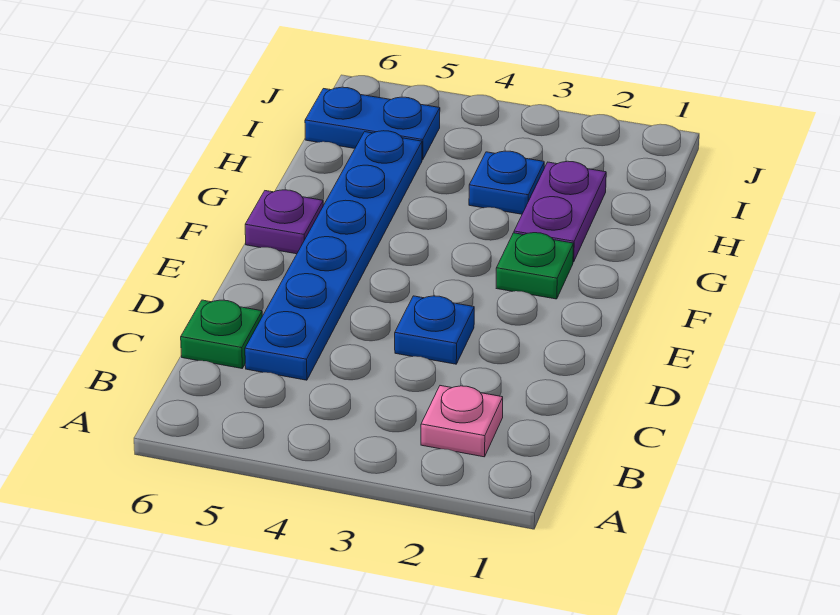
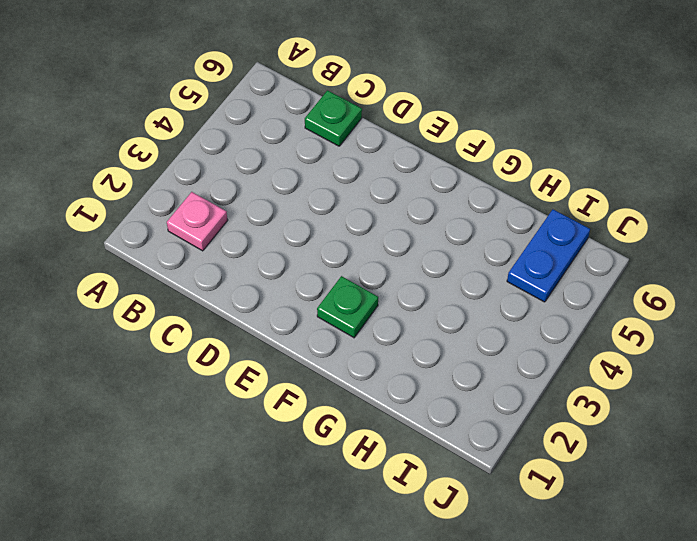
none -> blue 1x6 plate [245,131,422,380]
none -> blue 1x1 plate [395,296,474,364]

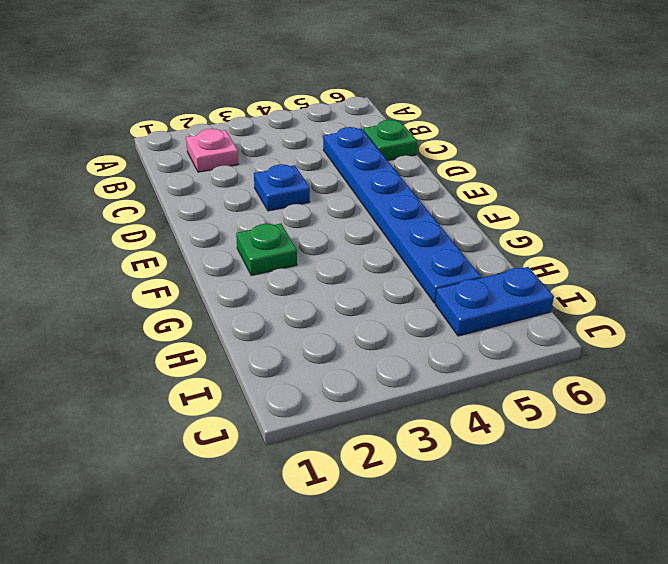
none -> purple 1x1 plate [245,190,323,254]
none -> purple 1x2 plate [514,161,606,262]

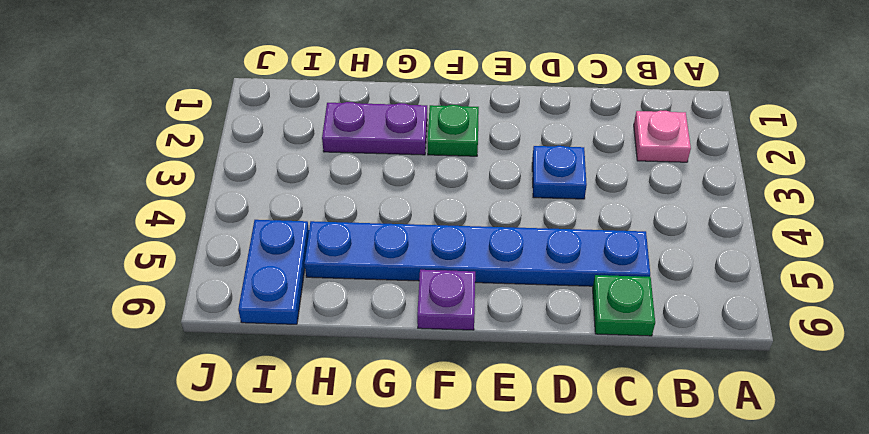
none -> blue 1x1 plate [469,151,544,214]

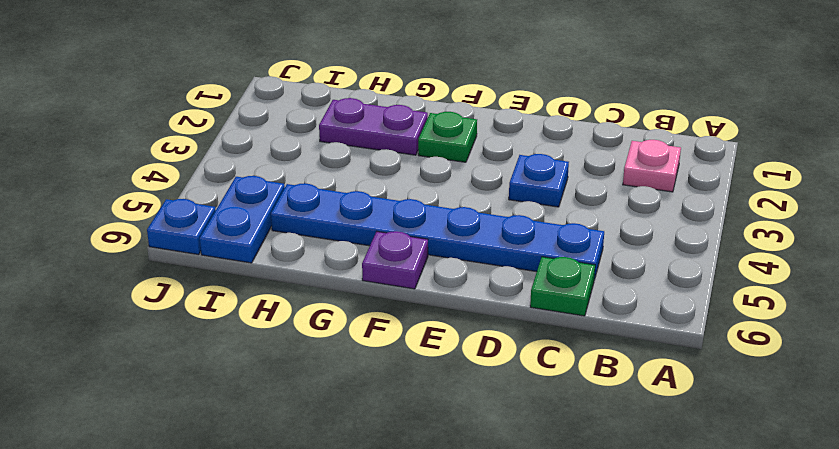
blue 1x1 plate [147,199,216,255] -> blue 1x1 plate moved to [469,151,544,214]

